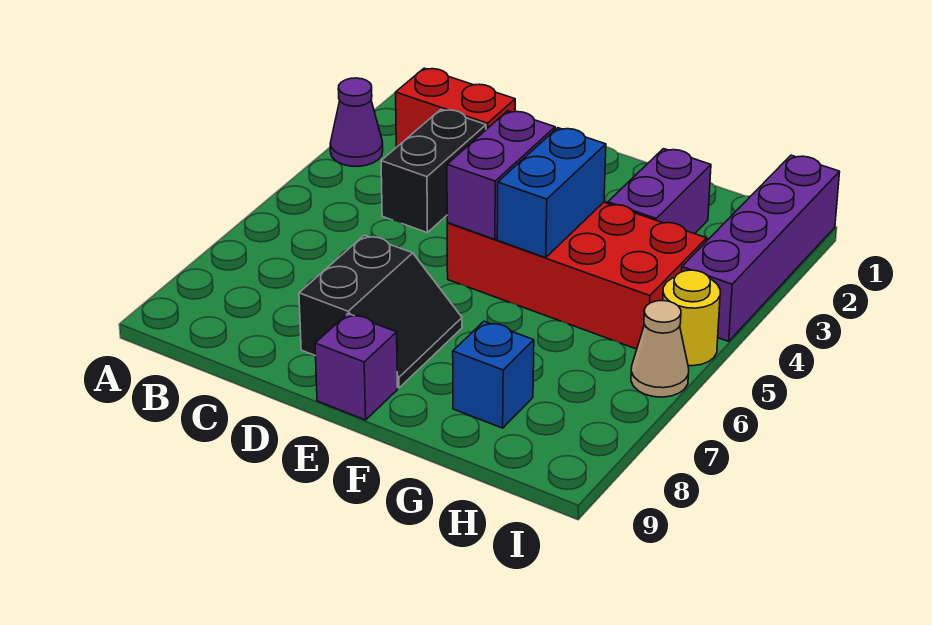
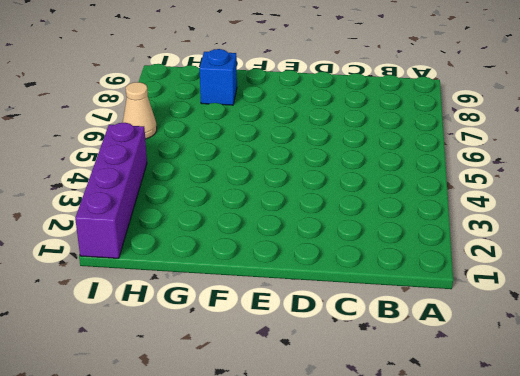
none -> purple 1x1 cone [330,78,383,167]
none -> red 1x2 brick [396,68,515,147]
none -> black 1x2 brick [381,109,486,233]

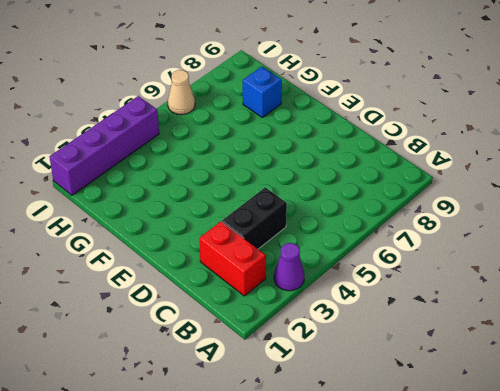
none -> black 2x2 slope [299,235,462,388]
none -> red 2x4 brick [447,202,707,349]
none -> purple 1x1 brick [315,314,398,420]

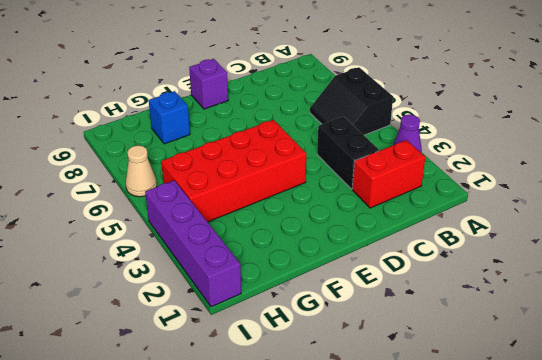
black 2x2 slope [310,67,393,135] -> black 2x2 slope moved to [299,235,462,388]
none -> purple 1x2 brick [608,149,711,234]
none -> yellow 1x1 round brick [663,270,720,366]
none -> purple 1x2 brick [447,111,555,239]

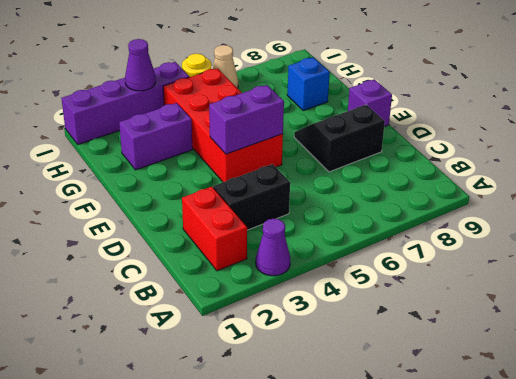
purple 1x1 cone [125,39,156,91] -> none
none -> blue 1x2 brick [497,128,606,258]

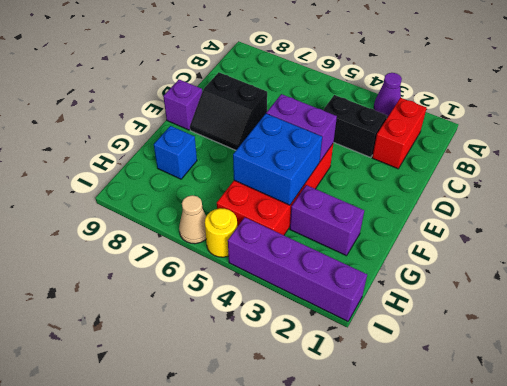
blue 2x2 brick [233,114,322,205] -> blue 1x2 brick [497,128,606,258]

